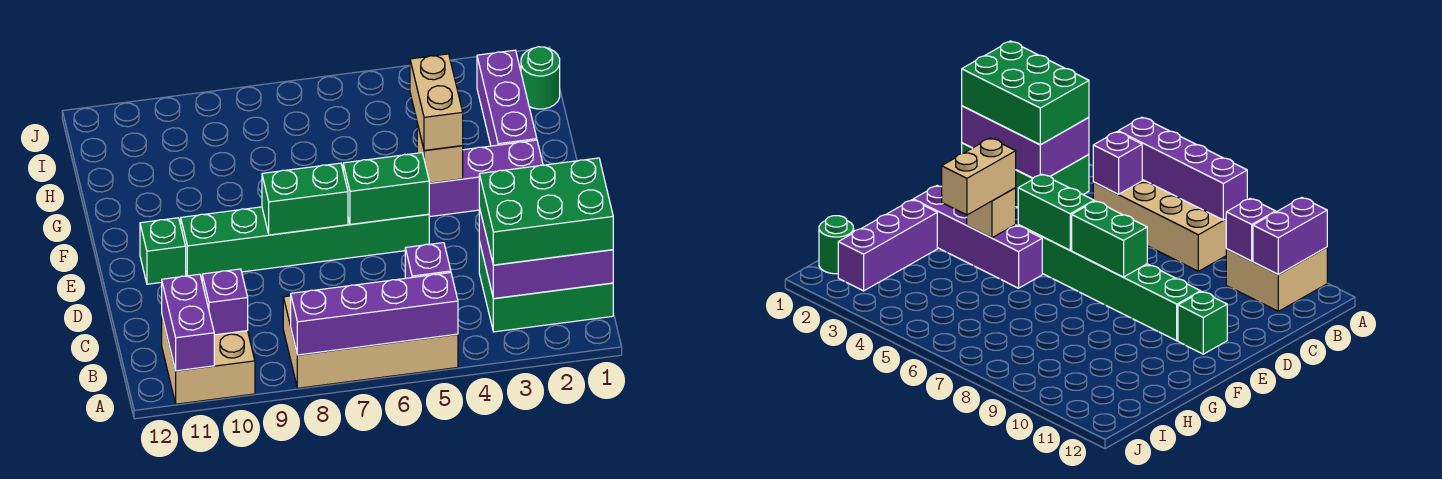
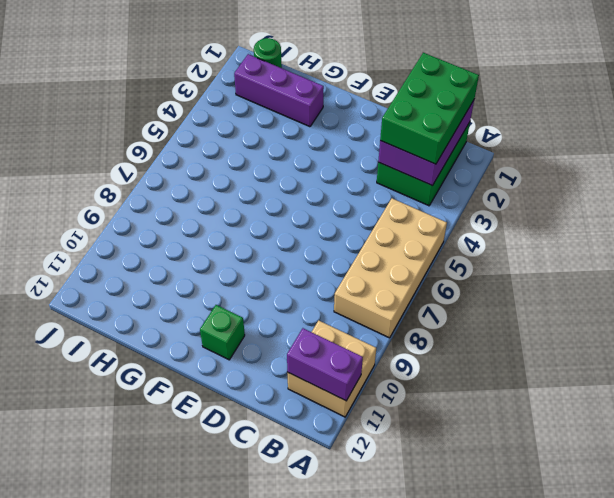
none -> green 1x6 brick [181,207,429,277]
none -> purple 1x4 brick [429,140,543,217]
none -> purple 1x4 brick [291,273,458,355]

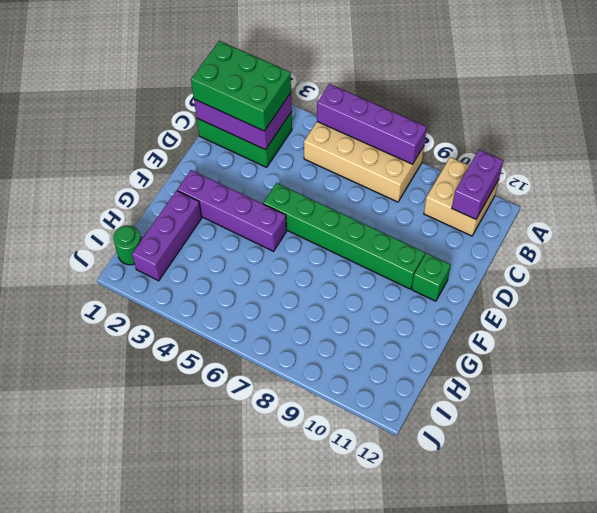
none -> purple 1x1 brick [405,243,451,278]
none -> purple 1x1 brick [202,269,248,335]
none -> green 1x2 brick [343,153,430,224]

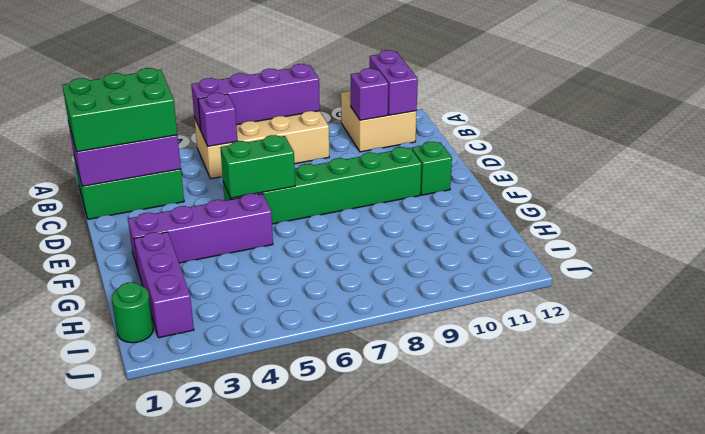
none -> green 1x2 brick [262,163,348,235]
none -> tan 1x1 brick [417,124,463,183]
none -> tan 1x2 brick [410,54,463,151]

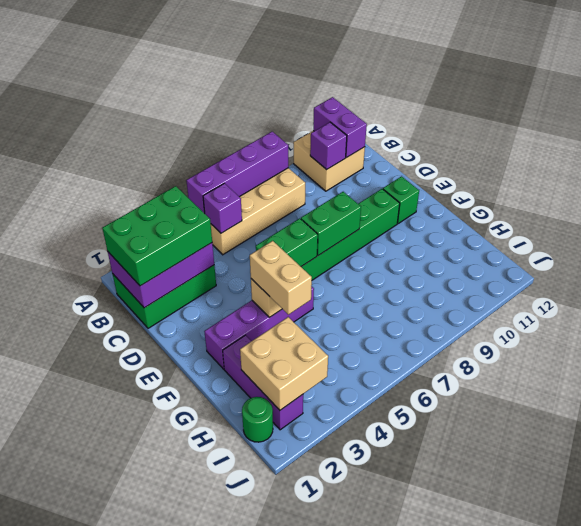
tan 2x2 brick [240,317,328,410] -> none

